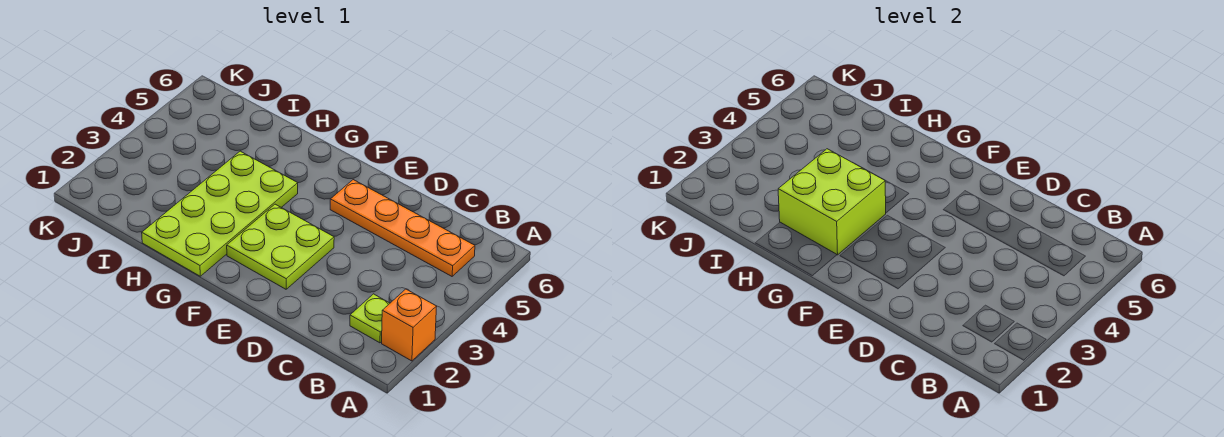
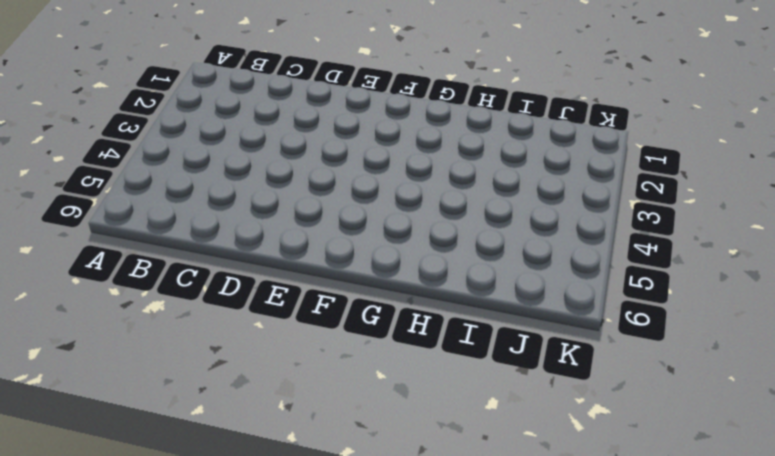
none -> orange 1x1 brick [382,289,437,361]
none -> lime 1x1 plate [350,294,390,343]

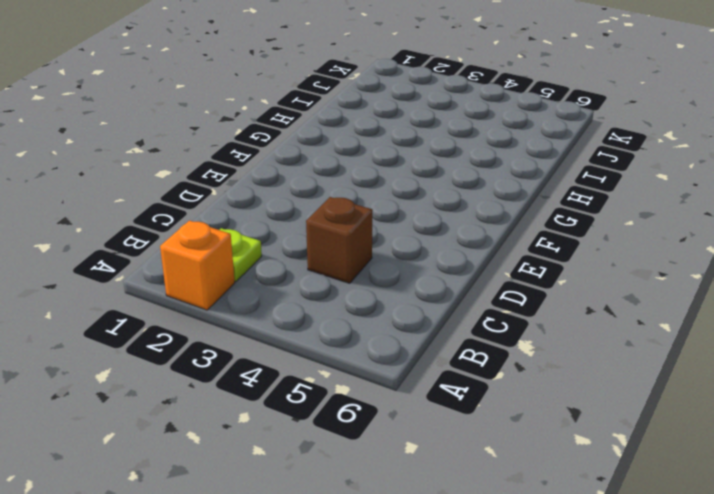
brown 1x1 brick [306,197,373,283] -> none
none -> orange 1x4 plate [330,180,475,276]
none -> lime 2x2 plate [227,204,334,289]

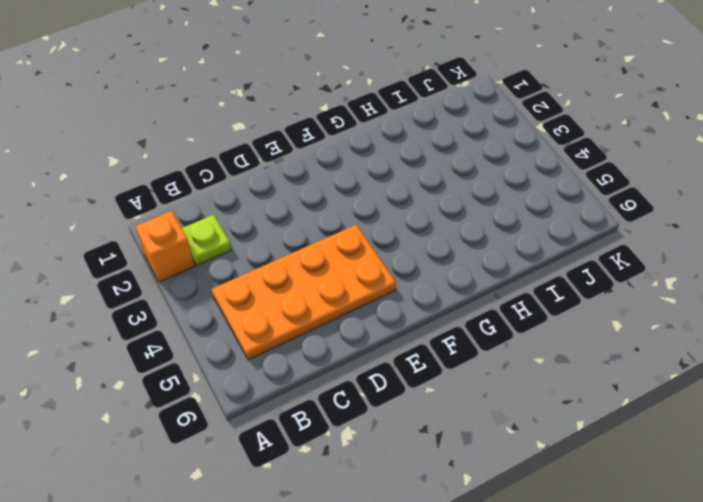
orange 2x4 plate [212,225,396,360] -> orange 1x4 plate [330,180,475,276]
none -> lime 2x2 plate [227,204,334,289]
none -> lime 2x4 plate [142,151,298,276]

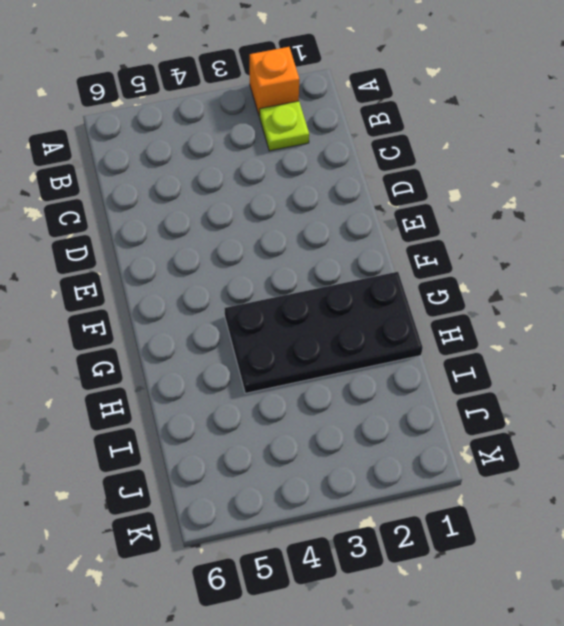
black 2x4 plate [225,272,423,393] -> lime 2x4 plate [142,151,298,276]
none -> orange 1x4 plate [330,180,475,276]
none -> lime 2x2 plate [227,204,334,289]

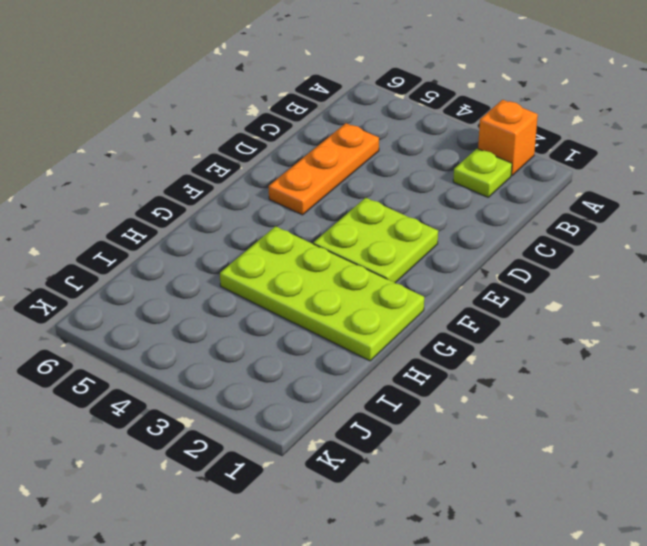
orange 1x3 plate [269,123,379,215] -> orange 1x4 plate [330,180,475,276]
none -> lime 2x2 brick [778,149,886,255]

